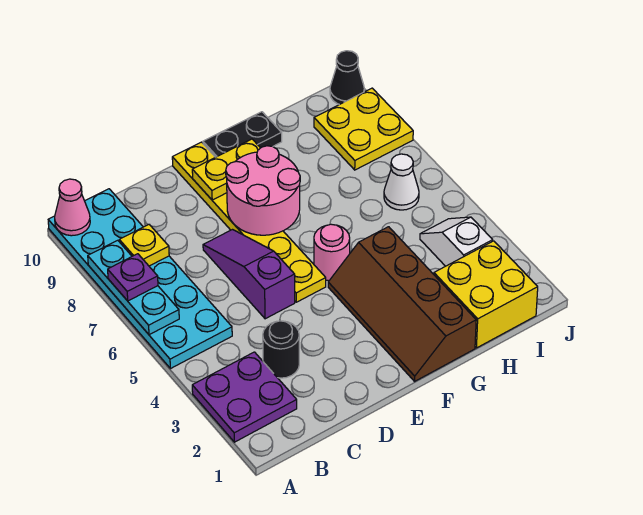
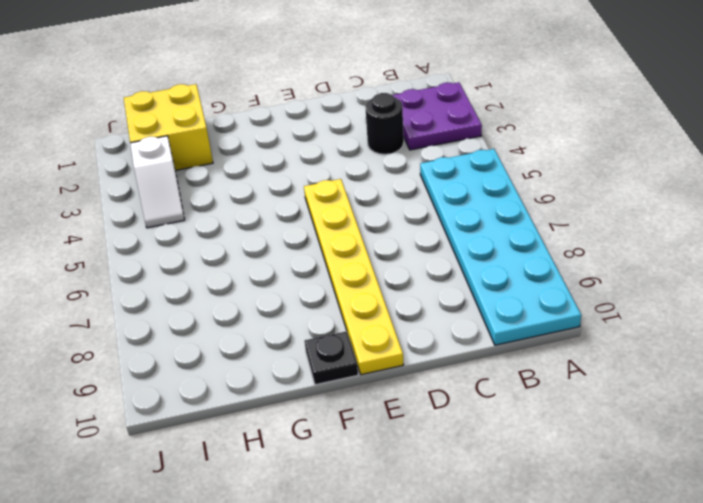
black 1x1 plate [305,331,358,385] -> black 1x2 plate [203,112,282,157]
none -> purple 1x3 slope [203,230,295,319]
none -> brown 2x4 slope [328,227,476,381]
none -> pink 1x1 round brick [314,224,350,281]

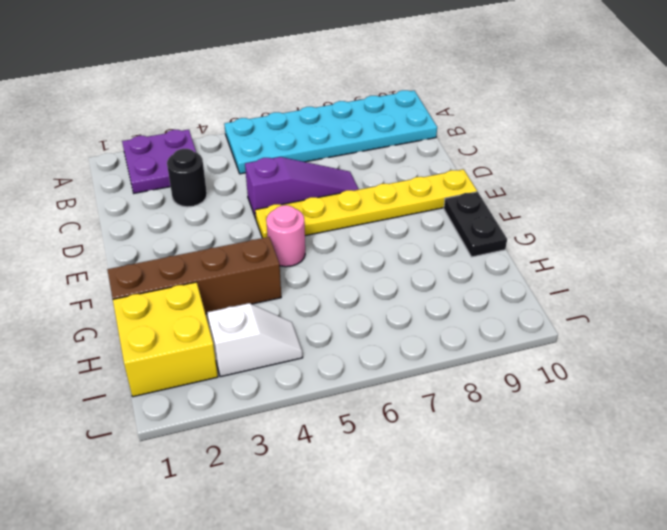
none -> white 1x1 cone [384,154,419,210]
none -> yellow 2x2 plate [314,88,413,170]
none -> black 1x1 cone [330,51,364,105]

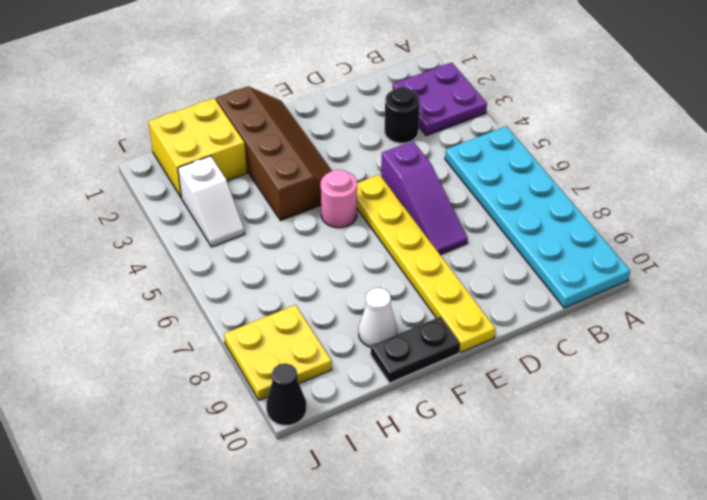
white 1x1 cone [359,288,397,347] -> white 1x1 cone moved to [384,154,419,210]
none -> cyan 1x3 plate [88,240,179,335]
none -> pink 1x1 cone [55,179,90,236]
none -> yellow 1x1 plate [119,225,169,266]

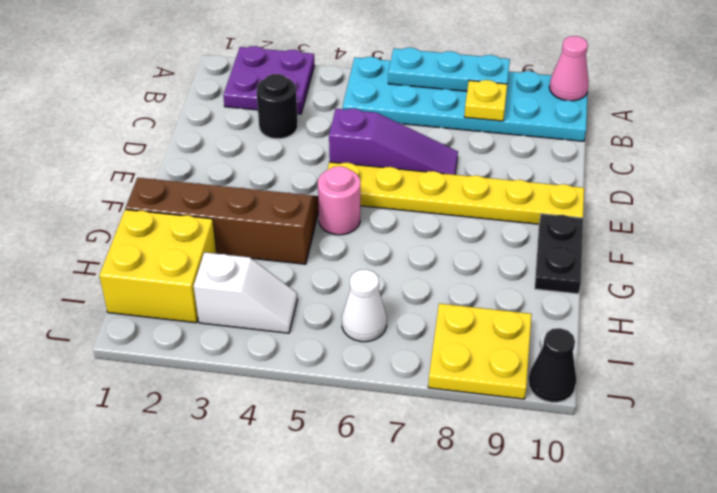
none -> pink 2x2 round brick [226,146,300,235]
none -> yellow 1x2 plate [192,139,260,200]
none -> purple 1x1 plate [108,254,158,301]

